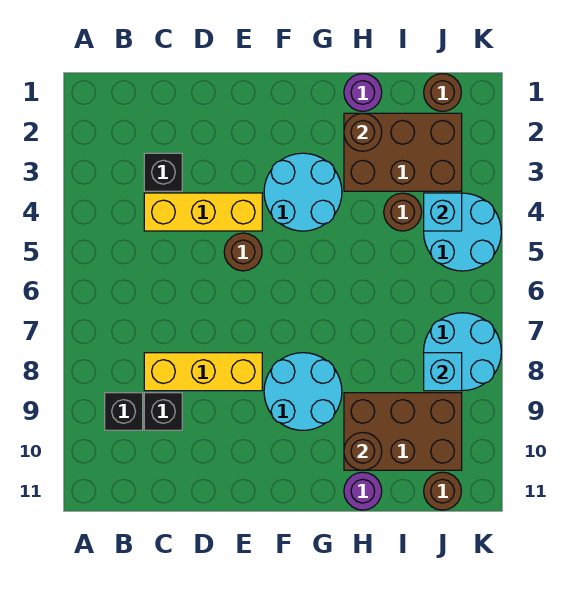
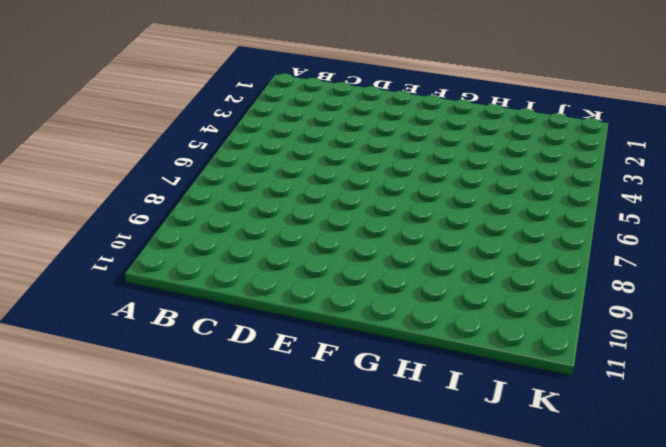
none -> black 1x1 brick [105,393,143,430]
none -> black 1x1 brick [144,153,182,191]
none -> yellow 1x3 brick [144,193,262,231]

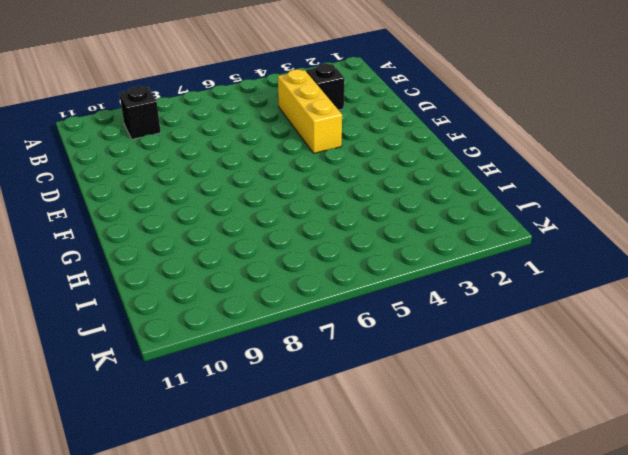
none -> yellow 1x3 brick [144,353,262,391]
none -> black 1x1 brick [144,393,182,430]
none -> brown 1x1 round brick [224,233,262,271]

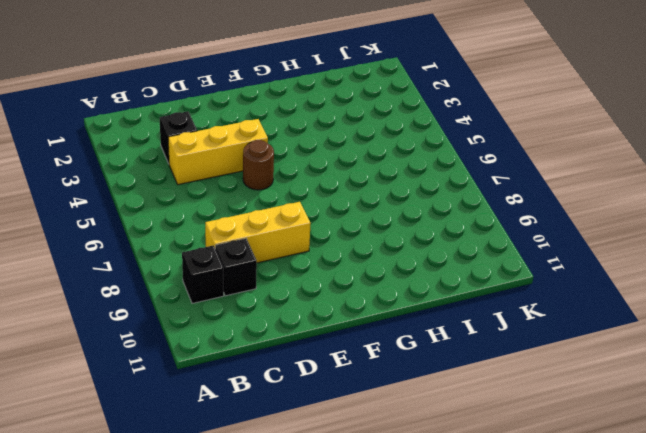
none -> cyan 2x2 round brick [264,153,342,231]
none -> cyan 2x2 round brick [264,353,342,430]
none -> purple 1x1 round brick [344,74,382,111]

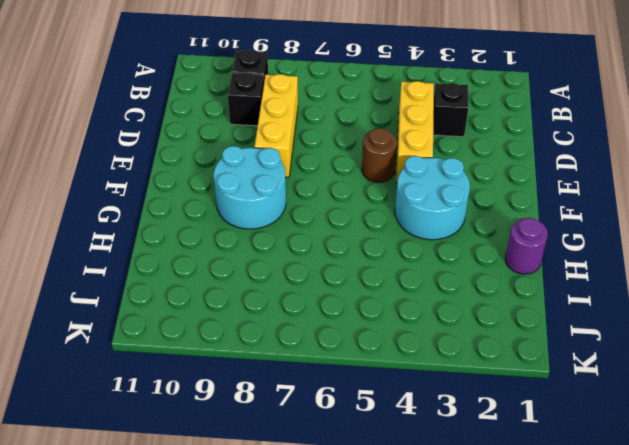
none -> brown 2x3 brick [344,113,462,191]
none -> brown 2x3 brick [344,393,462,470]
none -> purple 1x1 round brick [344,472,382,510]

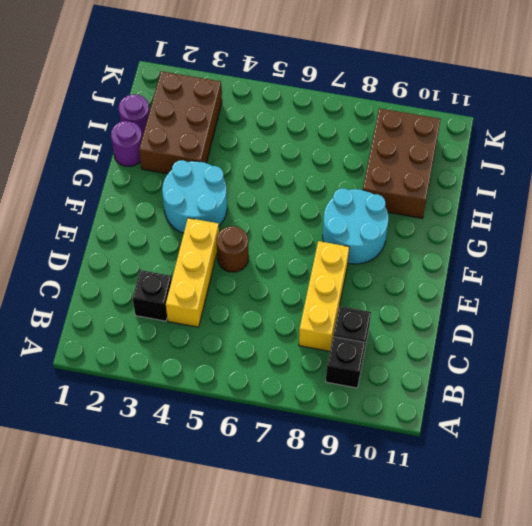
purple 1x1 round brick [119,94,150,137] -> purple 1x1 round brick moved to [344,472,382,510]
none -> brown 1x1 round brick [384,193,422,231]
none -> brown 1x1 round brick [424,74,461,111]
none -> cyan 2x2 round brick [424,193,501,271]

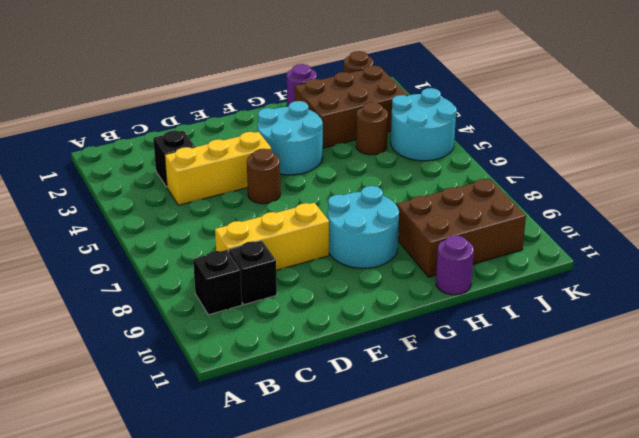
none -> cyan 2x2 round brick [424,313,501,391]
none -> brown 1x1 round brick [424,472,461,510]
none -> brown 1x1 round brick [344,113,382,151]

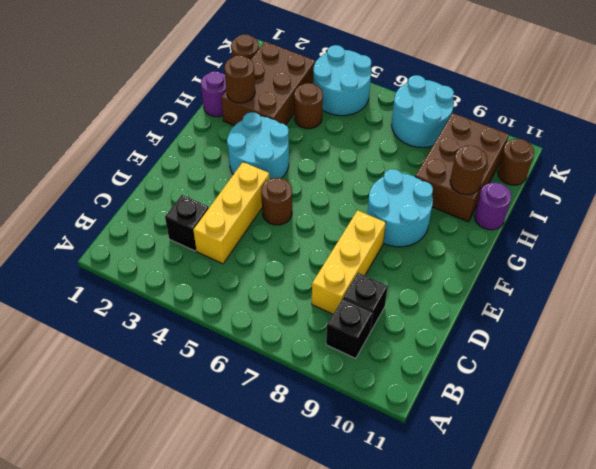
none -> cyan 1x1 brick [424,193,462,231]
none -> cyan 1x1 brick [424,353,462,391]

